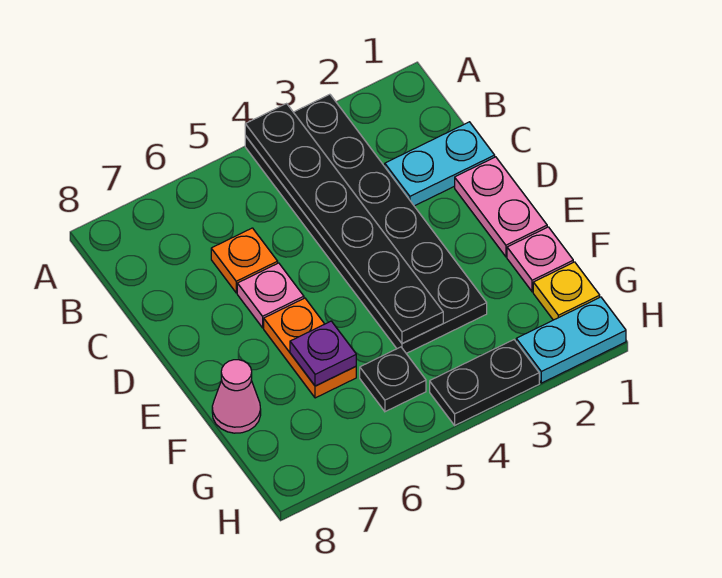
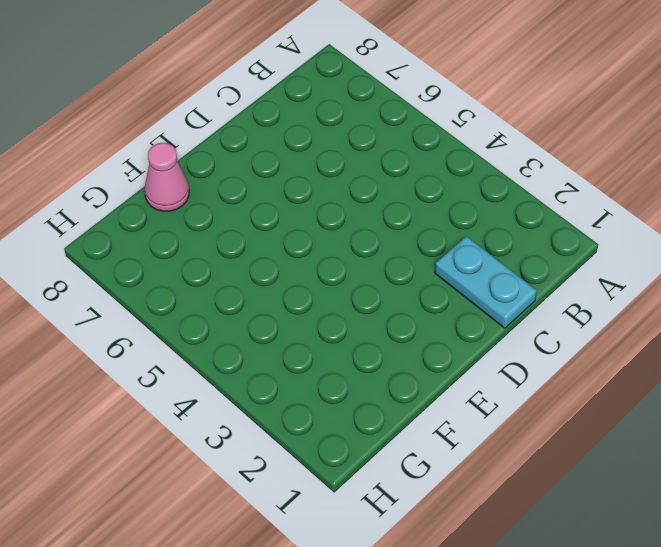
none -> black 2x6 plate [245,94,487,353]
none -> orange 1x1 plate [211,228,278,293]
none -> pink 1x2 plate [455,157,547,257]

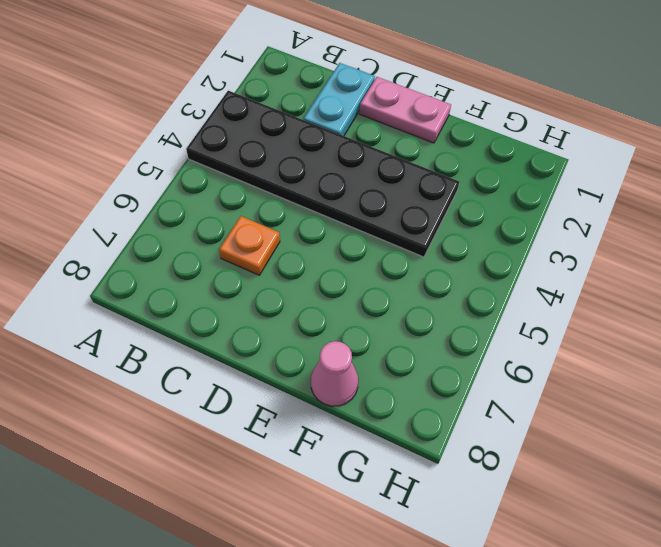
none -> pink 1x1 plate [237,263,304,328]
none -> orange 1x2 plate [264,298,356,398]
none -> pink 1x1 plate [507,227,573,292]

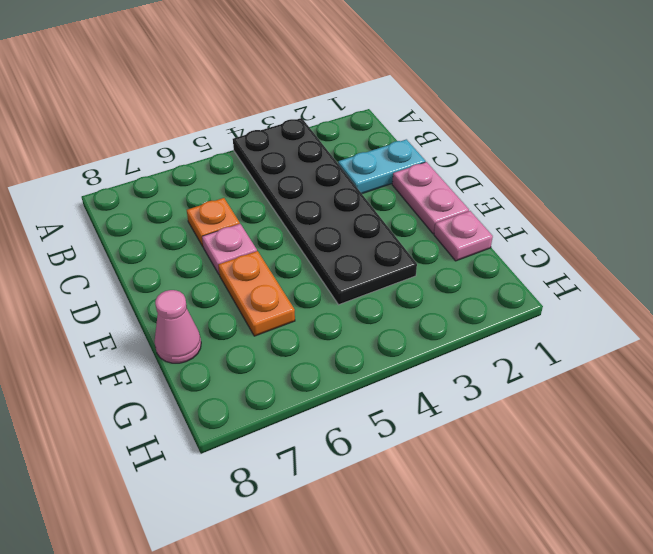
none -> yellow 1x1 plate [533,262,600,320]
none -> black 1x1 plate [360,347,426,412]
none -> cyan 1x2 plate [516,297,626,383]

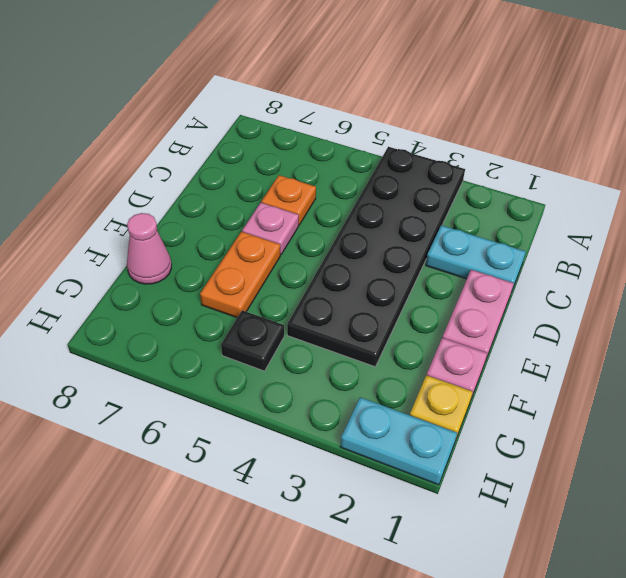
none -> black 1x2 plate [430,340,539,425]
none -> black 1x6 plate [245,104,443,344]
none -> purple 1x1 plate [290,321,356,386]

